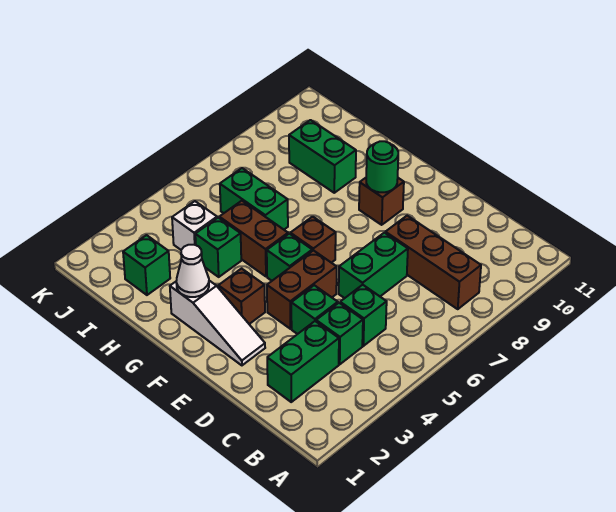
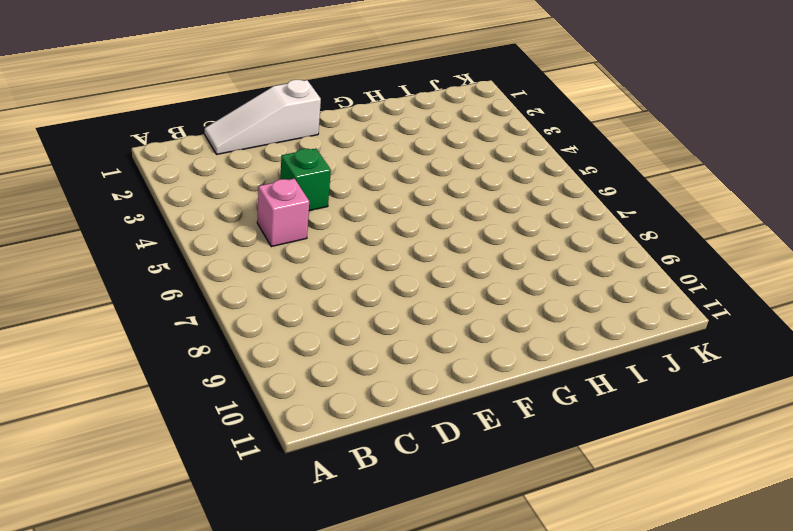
white 1x3 slope [205,80,321,154] -> white 1x3 slope moved to [170,281,265,365]
pink 1x1 brick [257,179,309,247] -> green 1x1 brick [340,285,387,346]
none -> brown 1x3 brick [385,216,481,309]
none -> green 1x2 brick [267,321,339,402]
none -> green 1x1 brick [316,303,363,364]

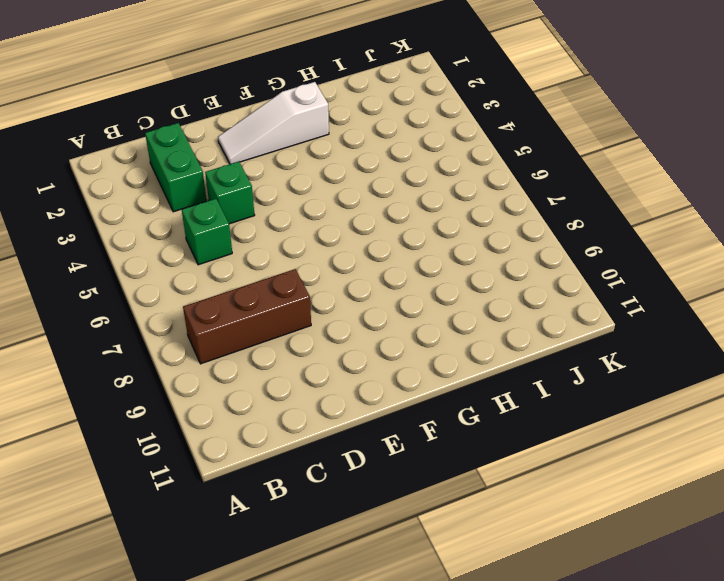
none -> green 1x1 brick [316,303,363,364]
none -> green 1x2 brick [339,233,408,298]
none -> brown 1x2 brick [267,250,337,329]

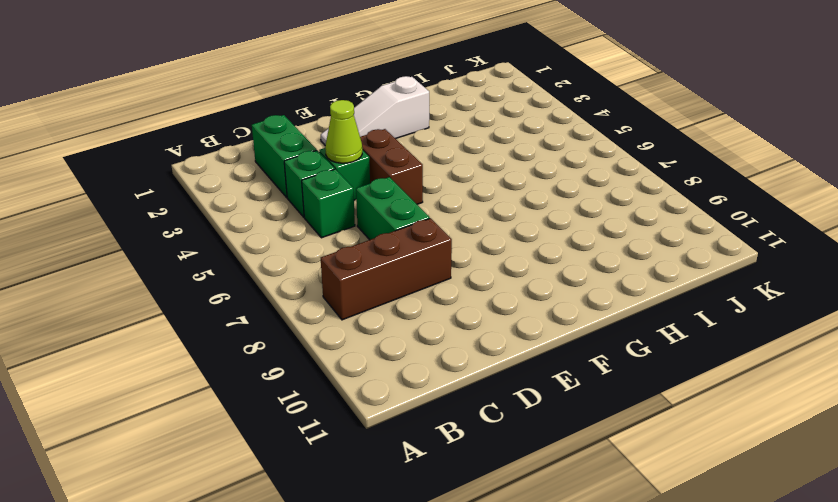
lime 1x1 cone [325,100,362,163] -> none
none -> brown 1x1 brick [218,269,265,324]
none -> green 1x1 brick [267,234,312,281]
none -> brown 1x1 brick [290,217,336,263]

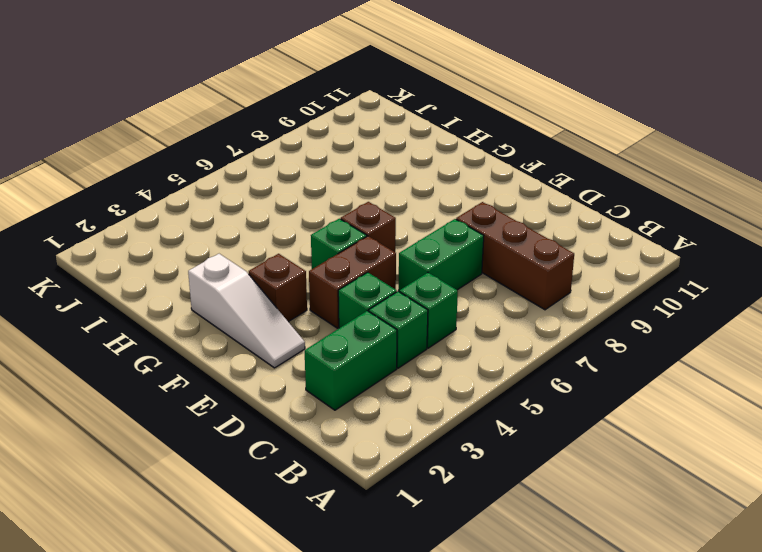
none -> brown 1x1 brick [359,178,404,225]
none -> brown 1x2 brick [219,201,288,276]
none -> green 1x1 brick [195,218,241,277]

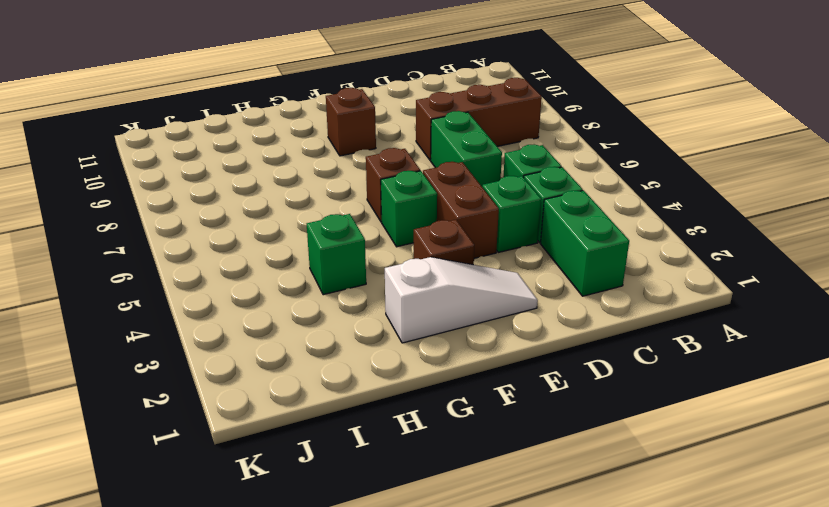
none -> brown 1x2 brick [219,201,288,276]
none -> green 1x2 brick [220,168,288,229]
none -> green 1x2 brick [289,120,356,193]

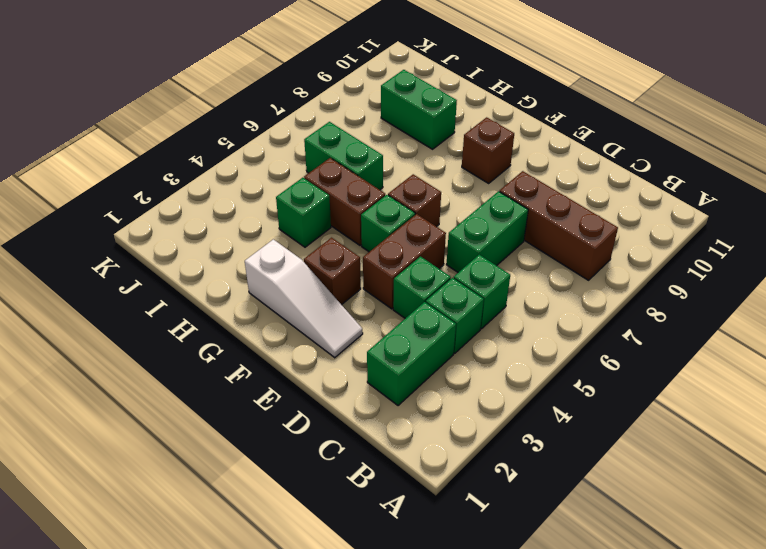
none -> green 1x1 brick [123,235,170,295]
none -> white 1x1 brick [172,201,217,250]
none -> green 1x1 round brick [366,141,398,192]

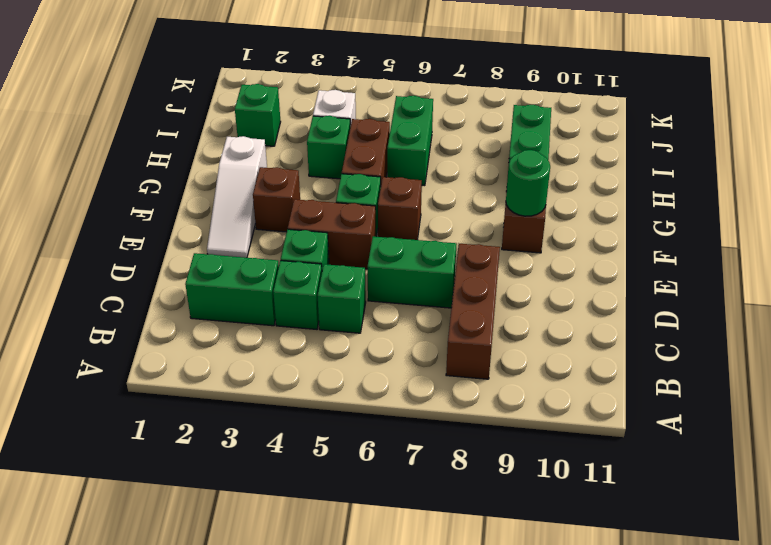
none -> white 1x1 cone [176,245,209,297]

